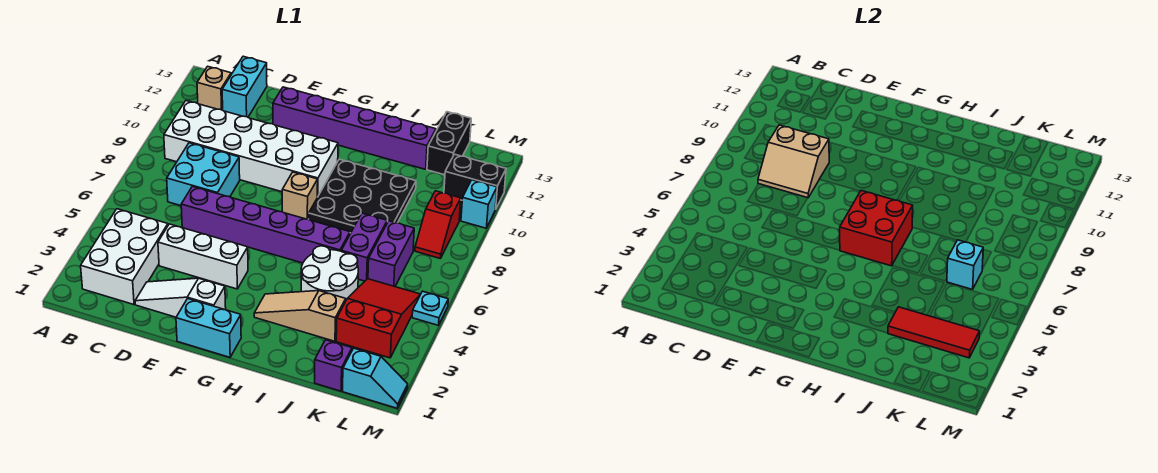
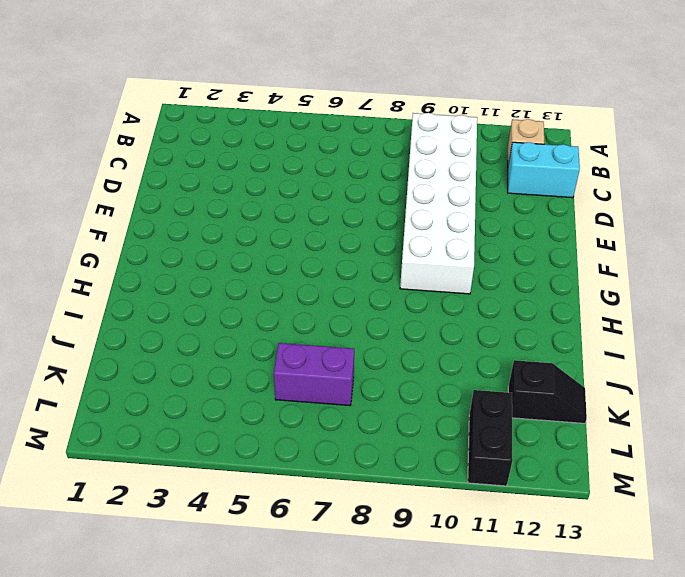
black 1x2 slope [508,360,587,423] -> black 1x2 brick [427,112,471,175]
none -> white 2x3 brick [81,209,168,305]
none -> cyan 2x2 brick [167,143,240,206]
none -> white 1x3 slope [135,278,226,317]

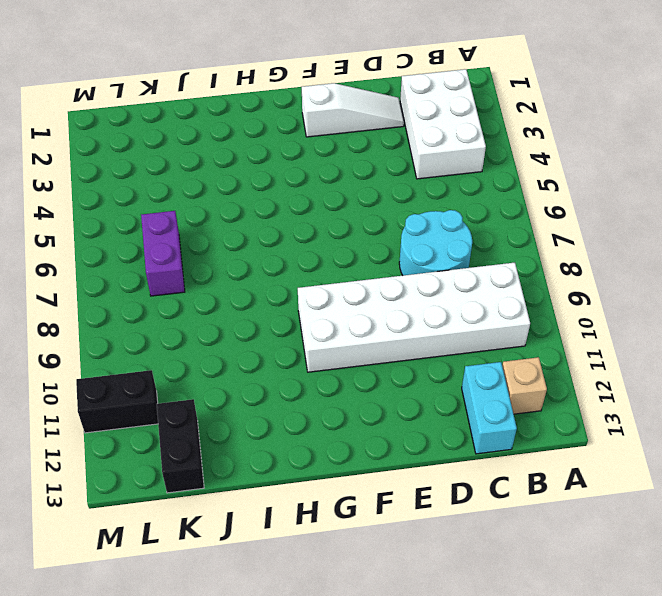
cyan 2x2 round brick [399,210,472,275] -> cyan 2x2 brick [167,143,240,206]
none -> white 1x3 brick [158,224,248,289]
none -> purple 1x6 brick [181,187,350,263]
none -> purple 1x6 brick [273,87,436,169]

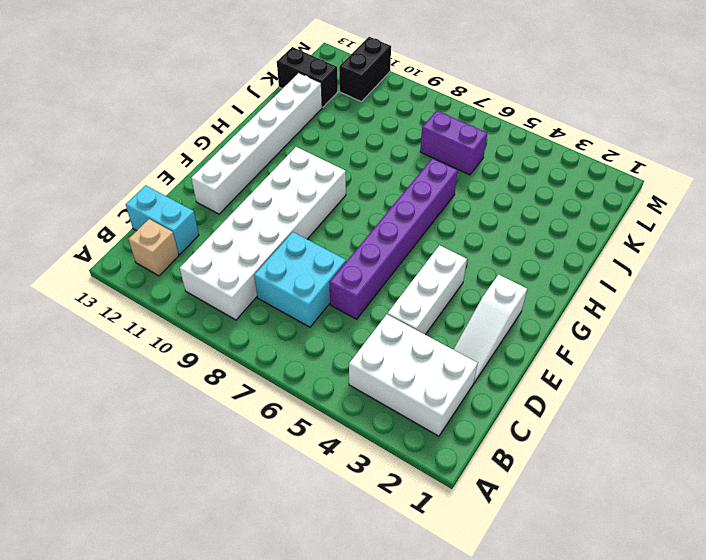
white 1x6 brick [191,73,322,214] -> purple 1x6 brick [273,87,436,169]
none -> cyan 1x2 brick [176,299,241,357]
none -> tan 1x1 brick [282,172,318,219]
none -> tan 1x3 slope [254,291,346,341]

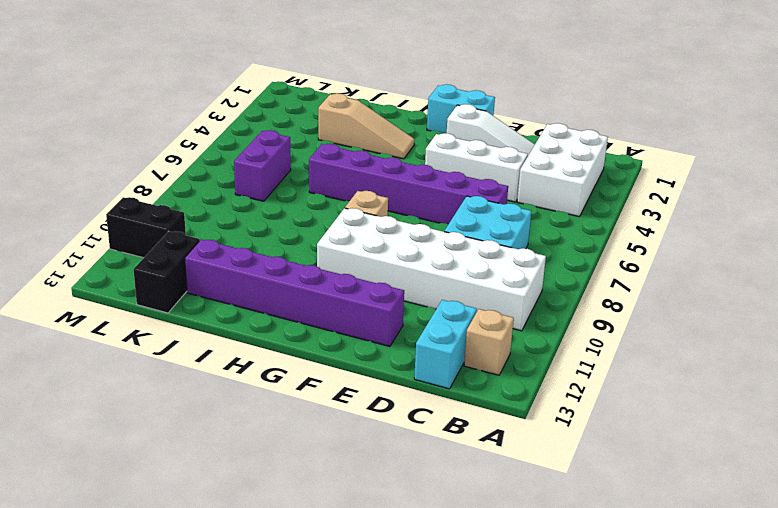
none -> black 3x3 plate [309,159,416,233]
none -> white 2x2 round brick [301,246,358,300]
none -> purple 1x2 brick [341,213,387,281]

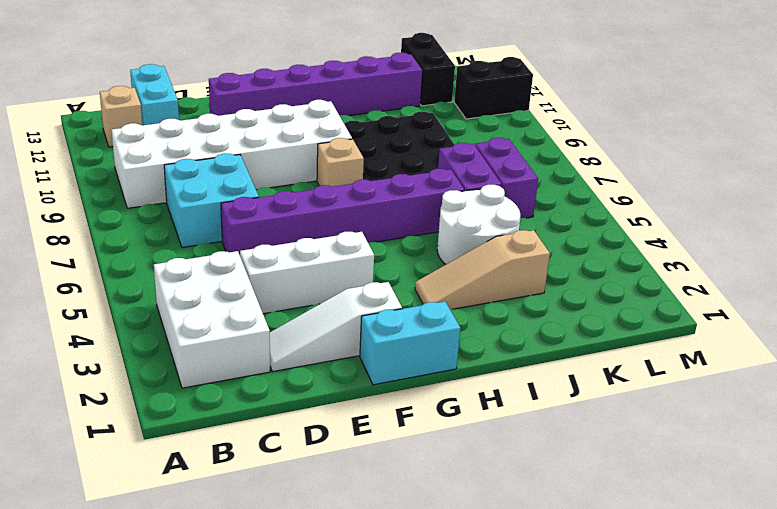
none -> purple 1x1 brick [315,340,352,391]
none -> red 2x3 slope [336,279,420,358]
none -> cyan 1x2 slope [343,348,408,408]

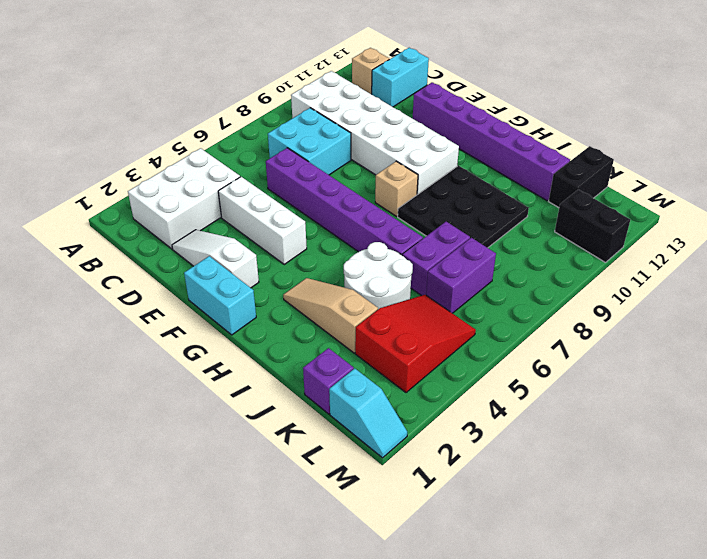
none -> red 1x2 slope [415,191,461,259]
none -> cyan 1x1 plate [412,291,448,325]
none -> cyan 1x1 brick [461,180,497,228]

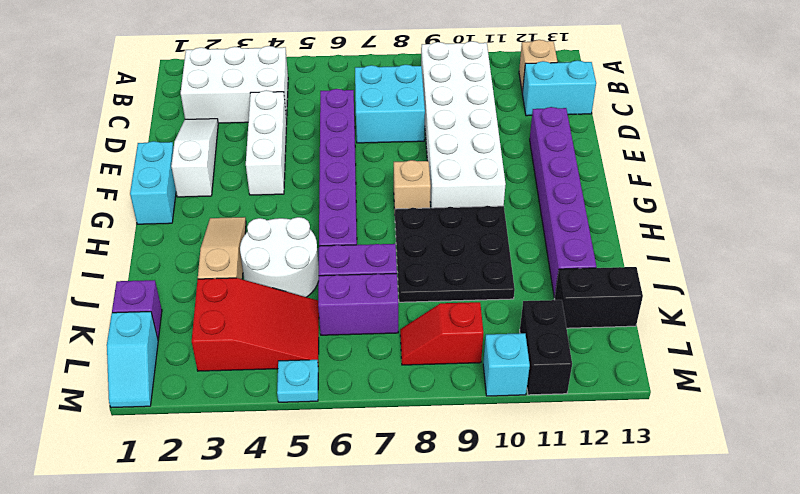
none -> tan 2x2 slope [758,125,829,198]
none -> red 2x2 brick [840,191,913,266]
none -> red 1x3 tile [888,307,980,358]

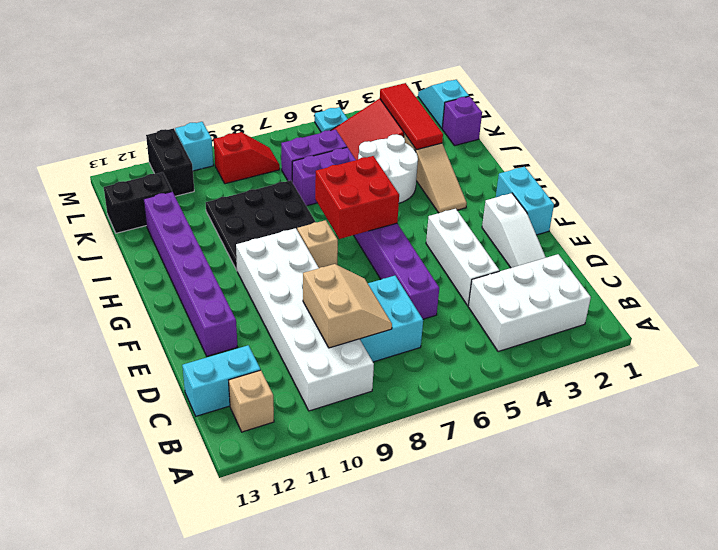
none -> cyan 1x1 brick [947,240,983,289]

